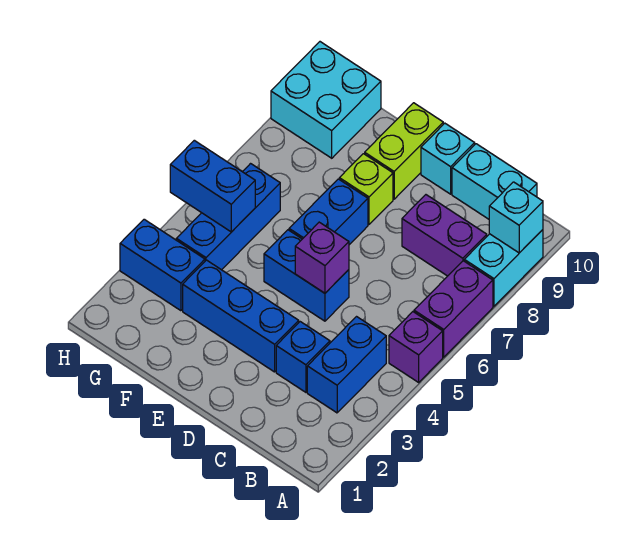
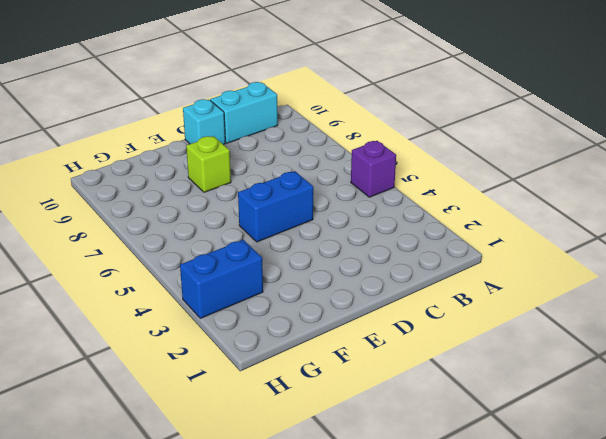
none -> purple 1x2 brick [414,261,493,357]
none -> cyan 1x2 brick [464,230,543,306]
none -> blue 1x2 brick [307,317,386,413]

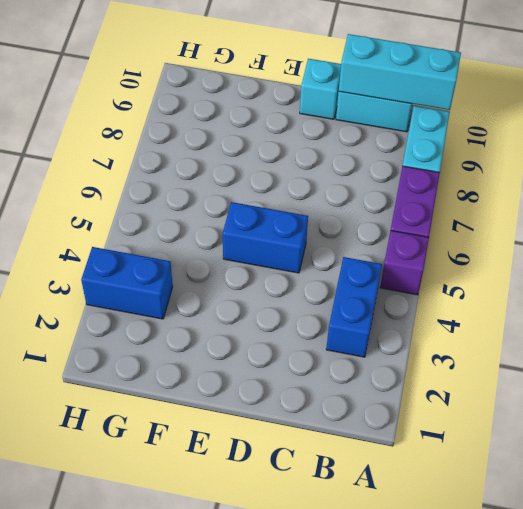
cyan 1x3 brick [339,34,461,110] -> none
none -> purple 1x2 brick [402,195,487,276]
none -> blue 1x1 brick [276,322,330,392]
none -> blue 1x3 brick [183,260,299,372]

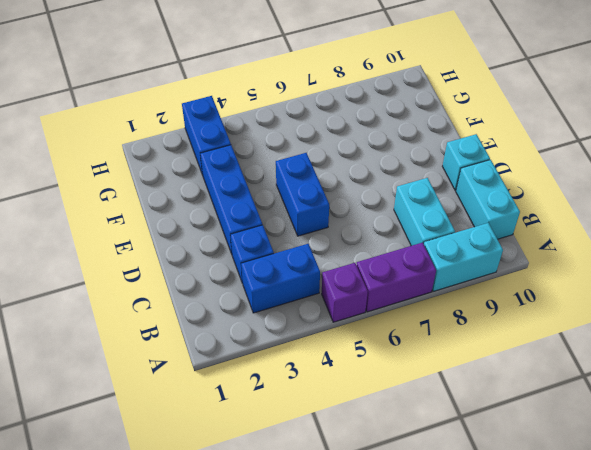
cyan 1x2 brick [394,178,455,246] -> purple 1x2 brick [402,195,487,276]
none -> blue 1x2 brick [289,179,368,245]
none -> lime 1x1 brick [339,154,393,224]
none -> lime 1x2 brick [365,103,443,199]

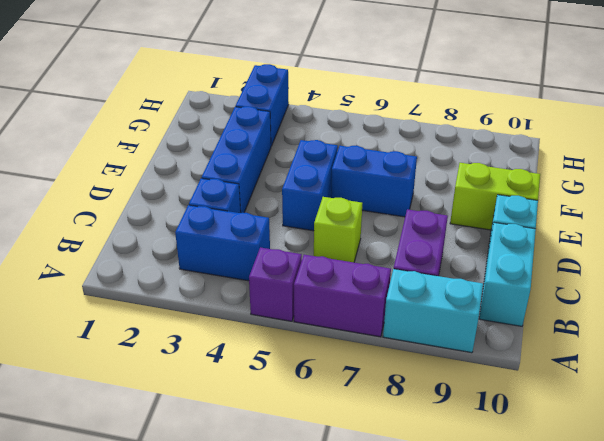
lime 1x1 brick [314,197,362,262] -> lime 1x1 brick moved to [339,154,393,224]
none -> blue 1x3 brick [176,164,280,270]
none -> cyan 2x2 brick [271,42,381,158]
none -> cyan 1x1 brick [489,182,543,253]

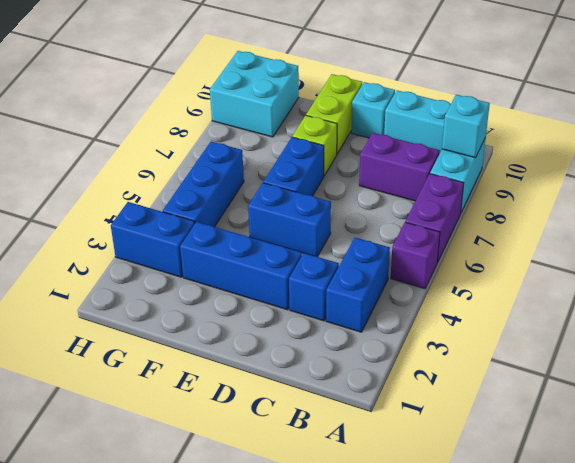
none -> purple 1x1 brick [295,222,349,293]
none -> blue 1x2 brick [170,140,255,232]

